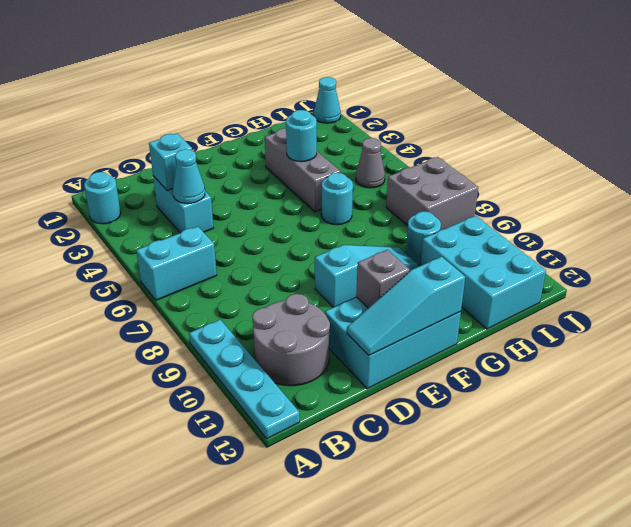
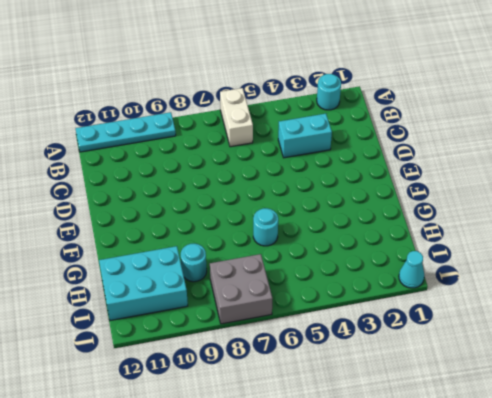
white 1x2 brick [220,88,253,147] -> cyan 1x2 brick [136,227,217,300]
none -> grey 2x2 round brick [252,294,330,386]
none -> cyan 2x3 brick [325,297,461,389]
none -> cyan 1x3 slope [315,245,418,307]

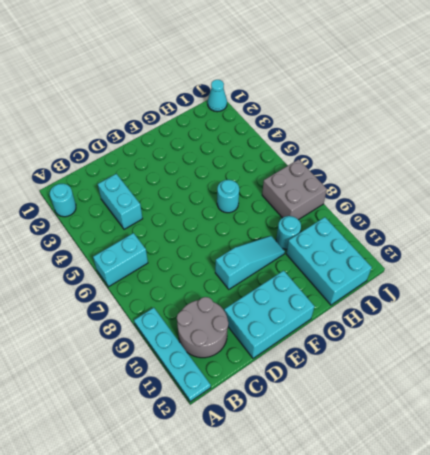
none -> grey 1x3 brick [265,128,340,212]
none -> grey 1x1 cone [356,138,385,188]
none -> cyan 1x1 brick [149,133,192,190]

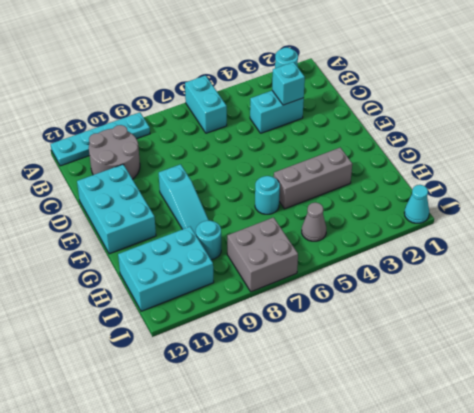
none -> cyan 1x1 cone [173,149,205,203]
none -> cyan 1x3 slope [347,257,465,355]
none -> grey 1x1 brick [356,250,410,308]

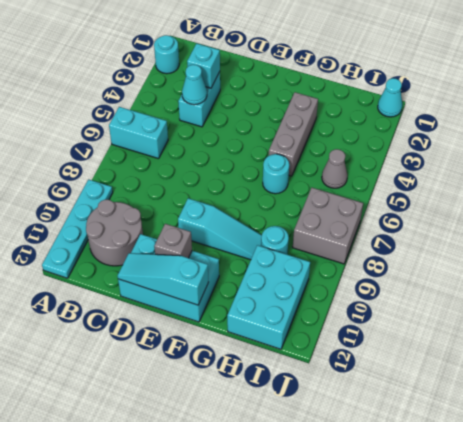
none -> cyan 1x1 round brick [286,110,317,162]

